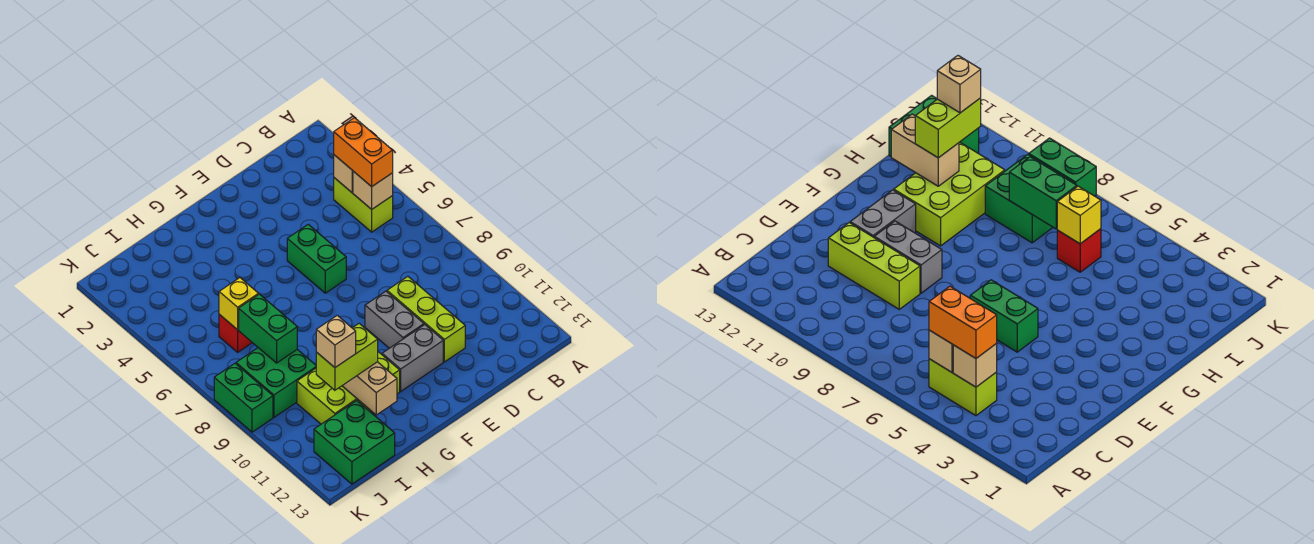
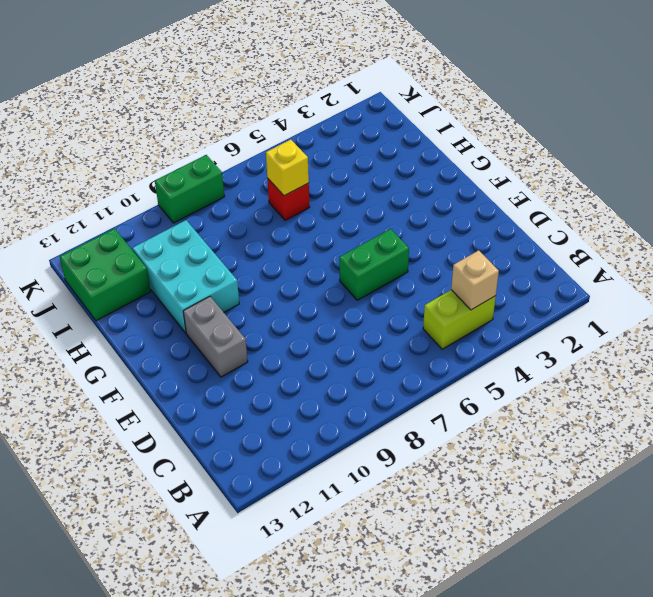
cyan 2x3 brick [132,220,239,333] -> lime 2x3 brick [297,352,400,424]
none -> lime 1x3 brick [387,276,465,362]
none -> grey 1x2 brick [365,291,424,348]
none -> green 2x2 brick [236,348,316,417]

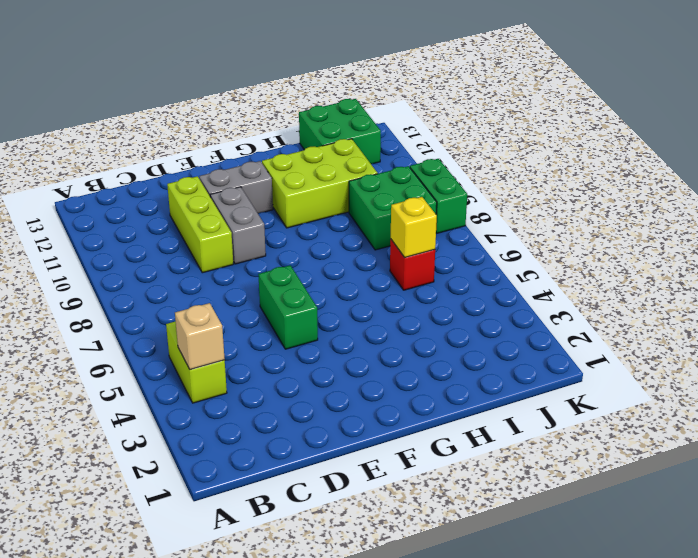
none -> tan 1x1 brick [353,171,393,209]
none -> tan 1x2 brick [342,362,397,415]
none -> green 1x2 brick [238,294,297,363]

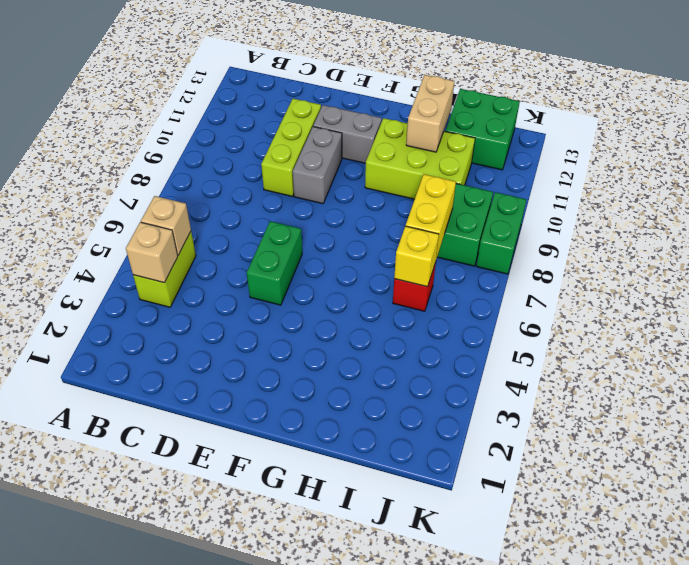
yellow 1x2 brick [406,174,456,258] -> green 1x2 brick [238,294,297,363]
none -> orange 1x2 brick [334,118,393,187]
none -> lime 1x2 brick [316,324,378,390]
none -> tan 1x1 brick [316,315,356,367]

